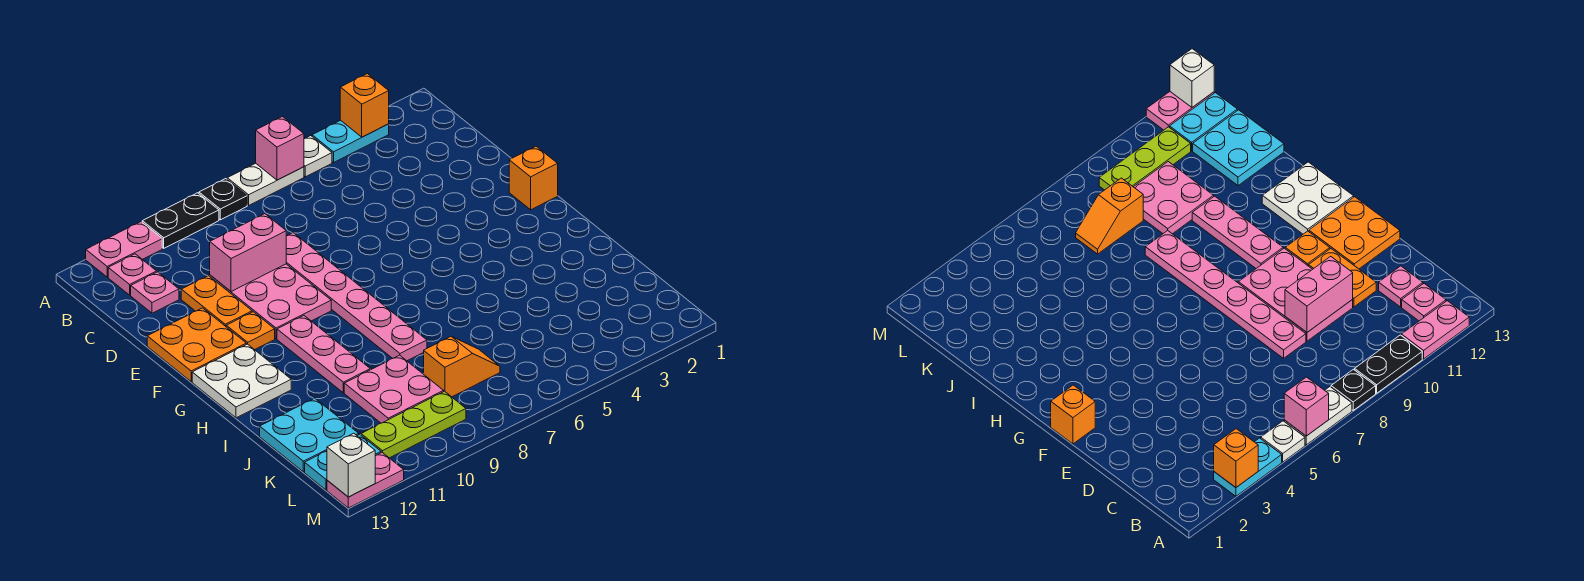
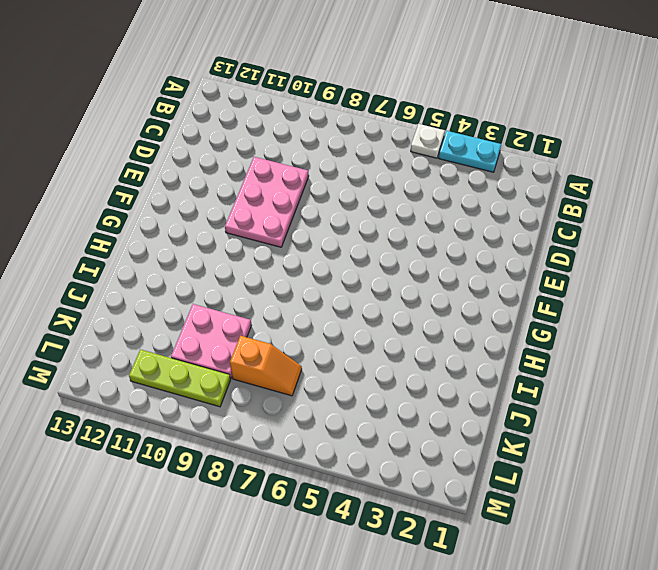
none -> white 1x2 plate [227,163,304,205]
none -> black 1x1 plate [199,179,247,220]
none -> black 1x2 plate [142,193,219,248]

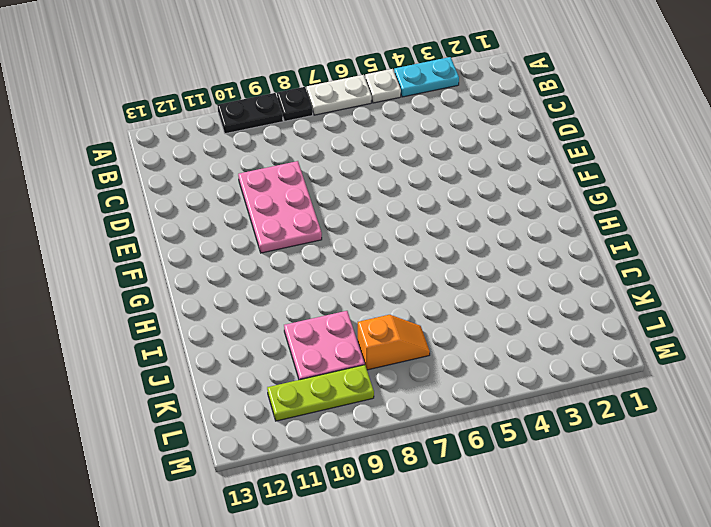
none -> pink 1x2 plate [86,222,162,277]
none -> pink 1x1 plate [108,254,157,295]
none -> pink 1x1 plate [131,272,179,313]

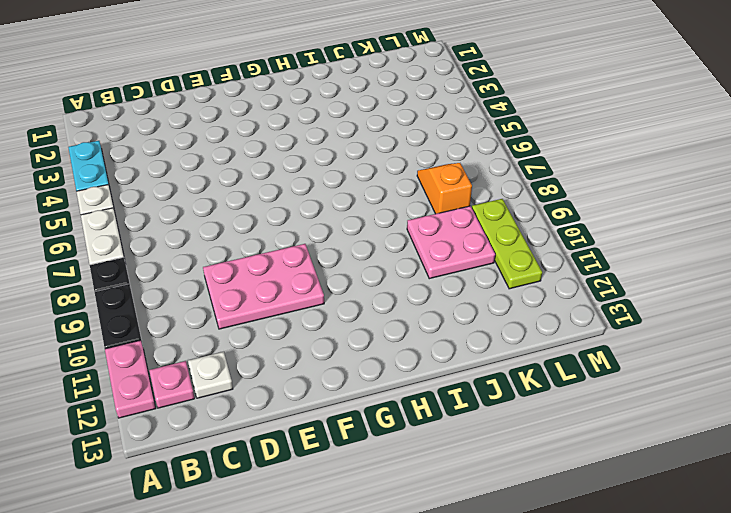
white 1x1 plate [188,352,233,398] -> pink 1x1 plate [131,272,179,313]
none -> pink 1x6 plate [286,233,427,361]
none -> orange 1x2 plate [181,276,252,326]
none -> orange 2x2 plate [147,308,246,382]

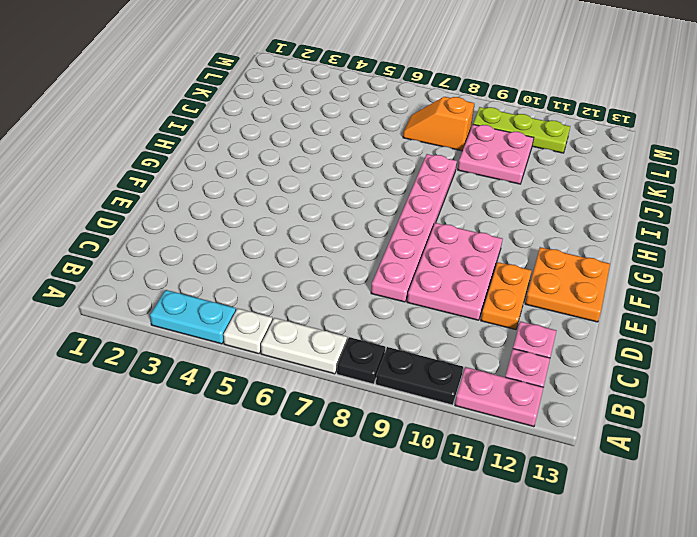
none -> orange 1x1 brick [509,146,558,210]
none -> orange 1x1 plate [226,312,275,350]
none -> pink 1x3 plate [277,316,370,393]

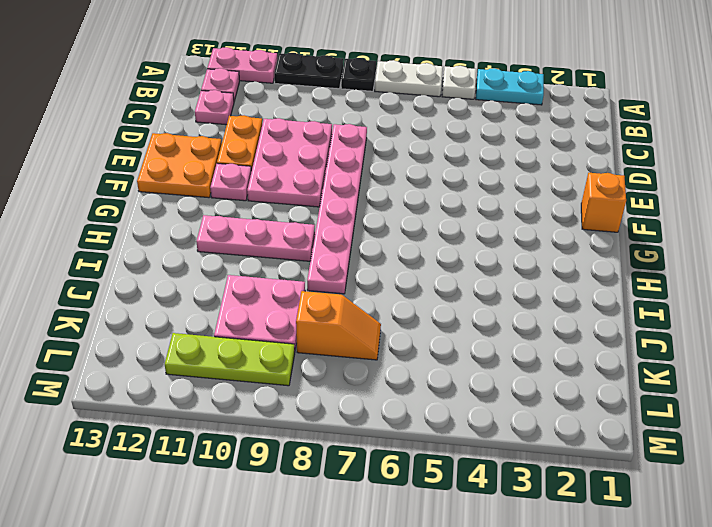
pink 1x1 plate [210,163,251,201] -> orange 1x1 plate [226,312,275,350]
pink 1x3 plate [196,215,315,261] -> pink 1x3 plate turned to [277,316,370,393]
none -> white 2x2 plate [192,344,291,418]
none -> cyan 2x2 plate [260,398,359,472]
none -> cyan 1x2 plate [305,434,381,490]

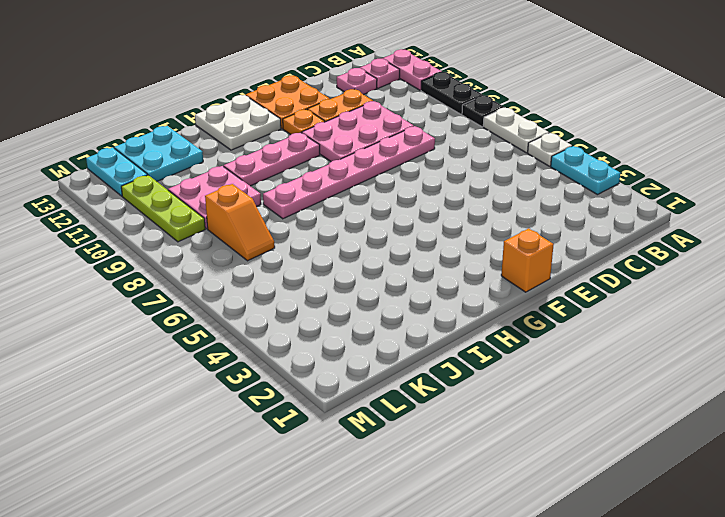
none -> pink 1x2 plate [327,453,404,508]
none -> orange 1x1 brick [340,74,389,137]
none -> pink 1x1 brick [256,117,304,180]

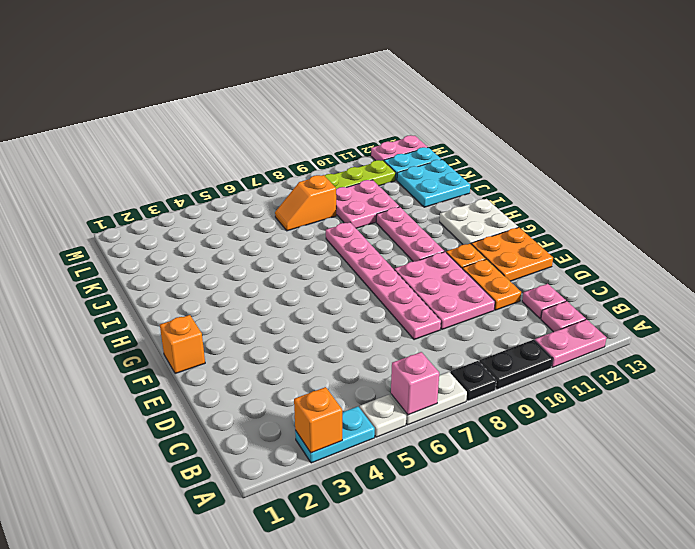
none -> pink 1x2 brick [210,214,286,292]
none -> white 1x1 brick [327,433,375,497]

